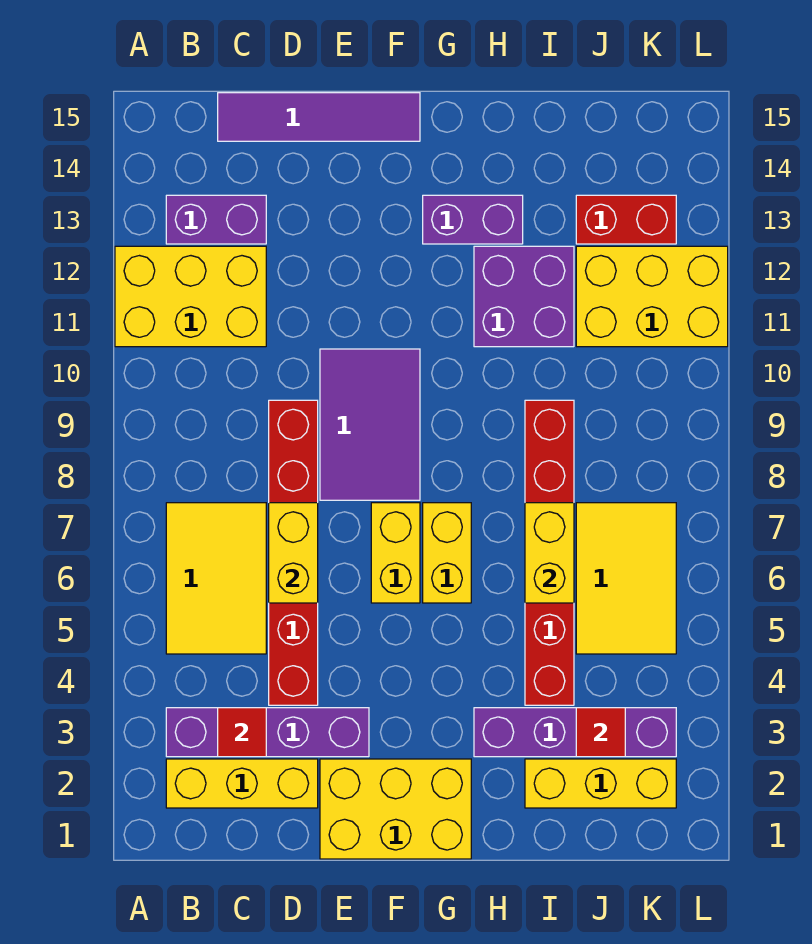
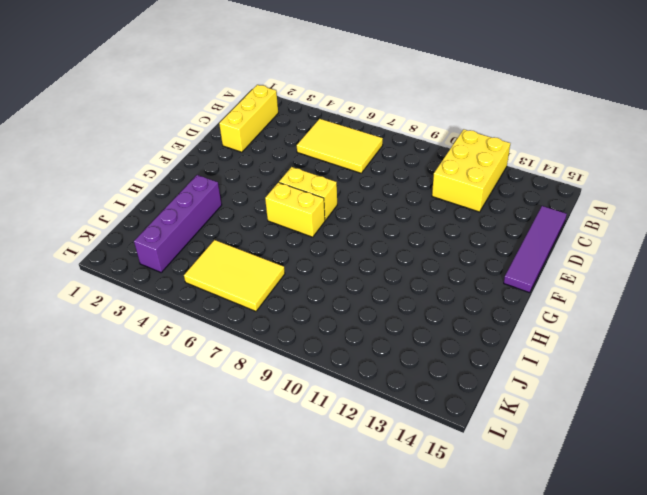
none -> purple 1x4 brick [166,708,369,757]
none -> purple 1x2 brick [166,195,266,244]
none -> red 1x6 brick [269,400,318,705]

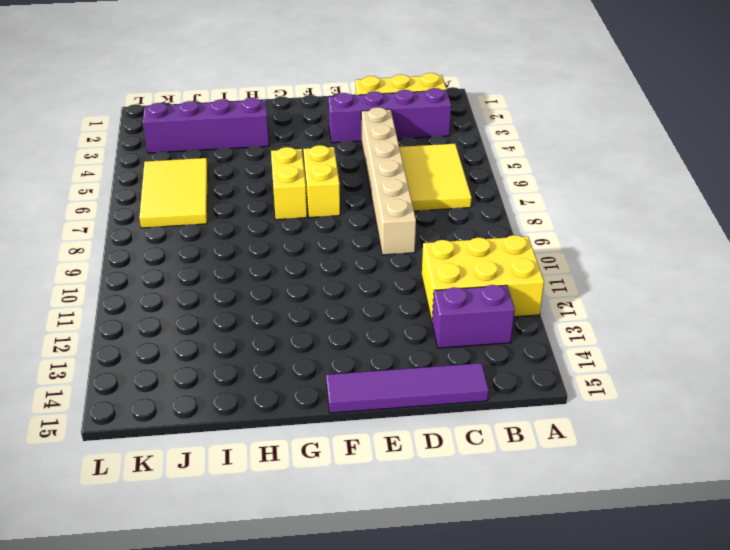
tan 1x6 brick [361,107,416,255] -> red 1x6 brick [269,400,318,705]
none -> yellow 2x3 brick [320,759,471,859]
none -> purple 2x3 tile [320,349,420,500]
none -> purple 1x2 brick [423,195,523,244]

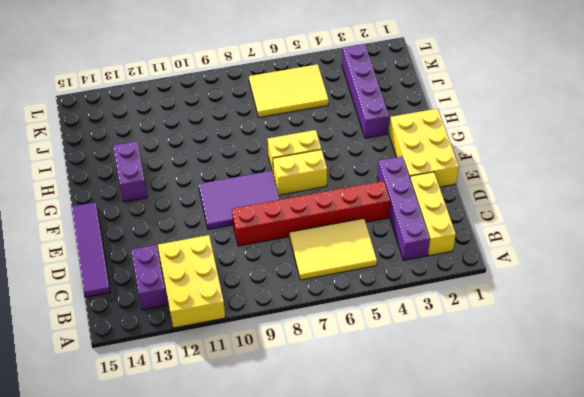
none -> purple 2x2 brick [474,246,574,347]
none -> yellow 1x3 brick [525,759,676,808]
none -> red 1x6 brick [525,400,574,705]

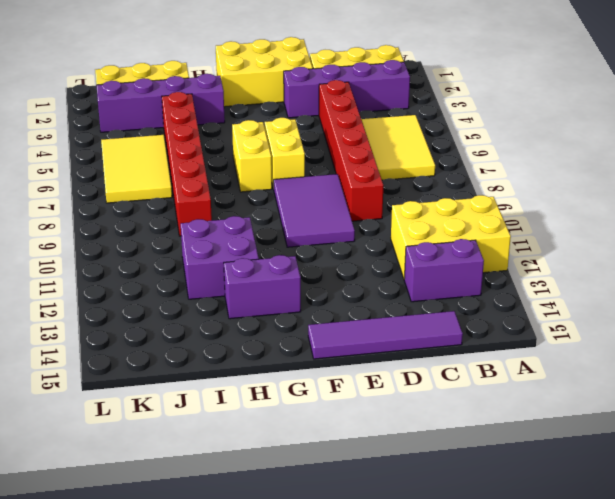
none -> yellow 2x3 brick [576,246,728,347]
none -> red 1x2 brick [576,195,676,244]
none -> red 1x1 tile [218,708,266,757]

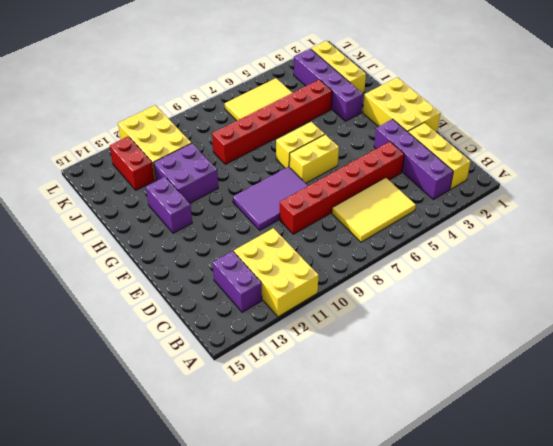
none -> purple 1x4 tile [218,93,420,141]
none -> red 1x1 tile [218,708,266,757]
none -> yellow 1x2 brick [269,503,318,603]

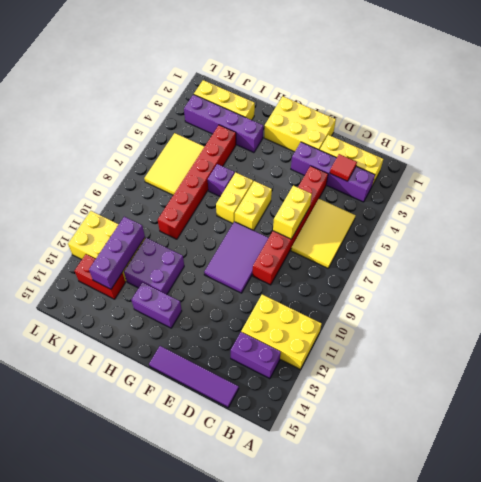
purple 1x1 brick [208,164,235,197] -> none
purple 1x3 brick [89,217,145,289] -> none
none -> yellow 1x2 brick [525,503,574,603]
none -> red 1x1 tile [576,708,625,757]

